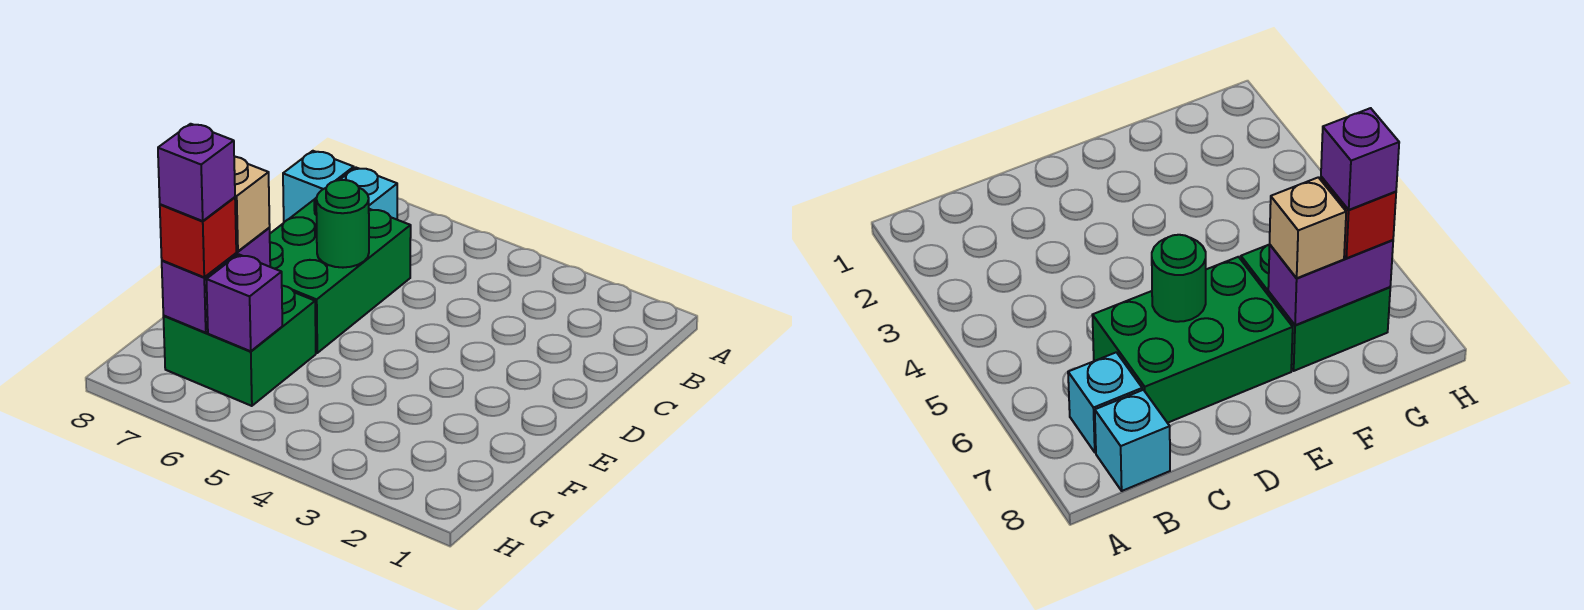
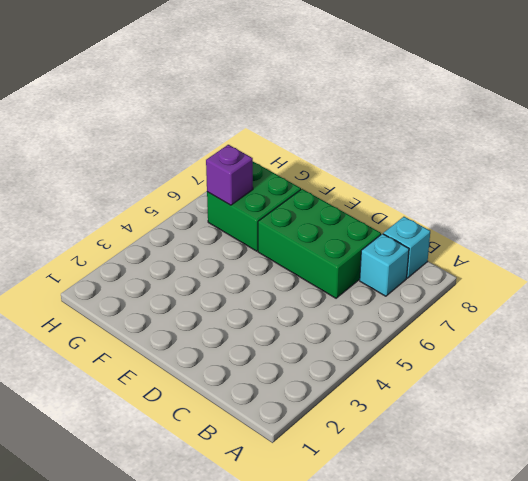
none -> green 1x1 round brick [316,180,369,268]
none -> purple 1x2 brick [162,228,270,333]

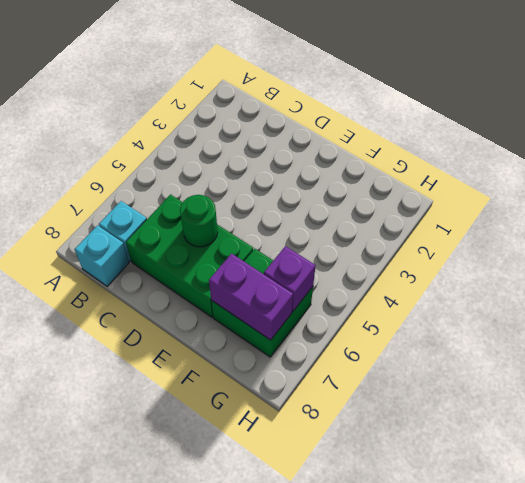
none -> tan 1x1 brick [234,157,270,251]
none -> red 1x1 brick [160,197,236,277]

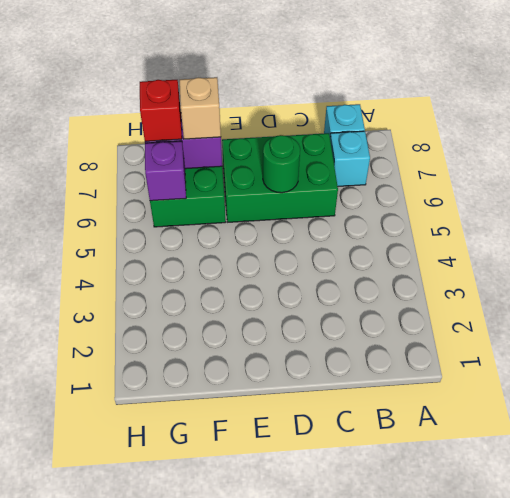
none -> purple 1x1 brick [158,124,235,221]

